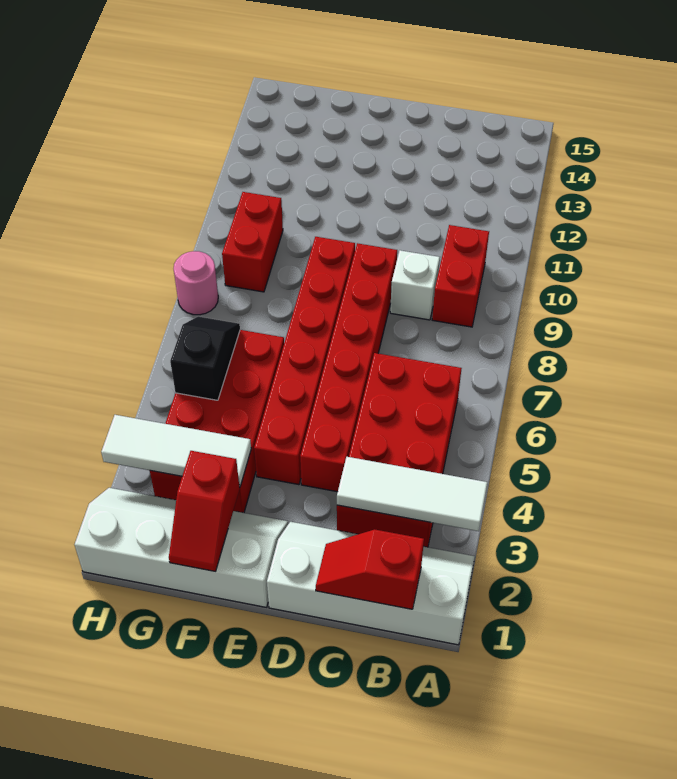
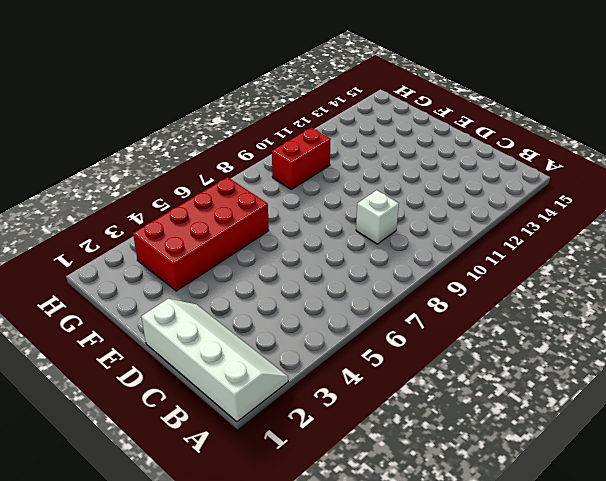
none -> red 2x4 brick [337,353,462,547]
none -> red 1x2 brick [432,225,489,327]
none -> red 1x6 brick [300,243,397,492]

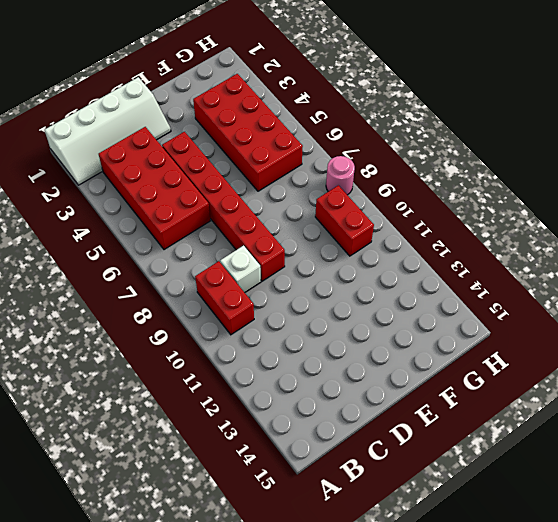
none -> white 2x4 slope [75,488,288,607]
none -> red 1x6 brick [254,237,355,485]
none -> white 1x3 tile [337,457,487,531]

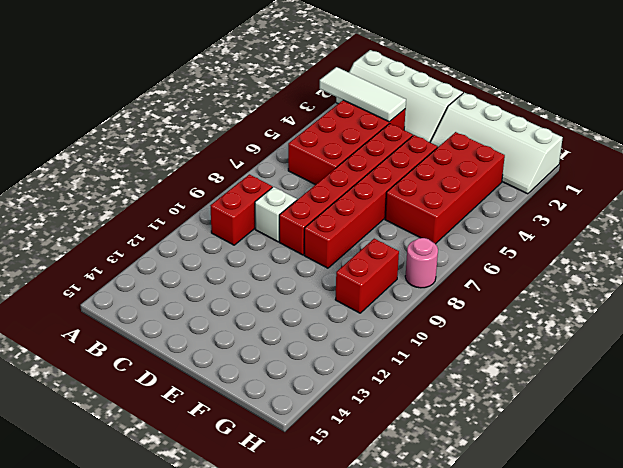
none -> red 1x2 slope [316,530,424,609]
none -> red 1x2 slope [169,451,240,571]
none -> white 1x3 tile [101,415,251,487]

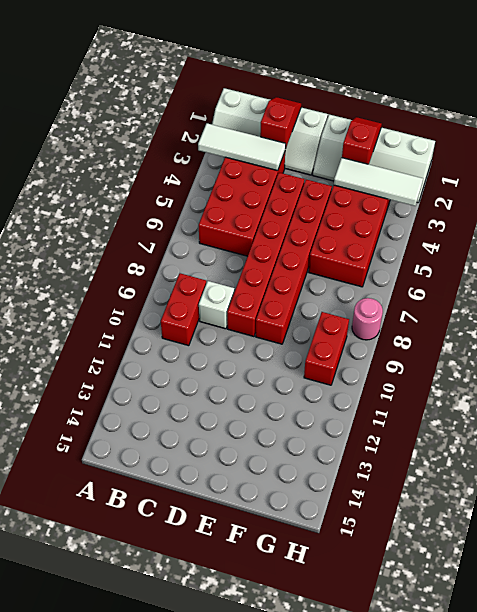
red 1x2 slope [260,97,301,147] -> red 1x2 slope turned to [316,530,424,609]
none -> black 1x2 slope [170,316,240,400]

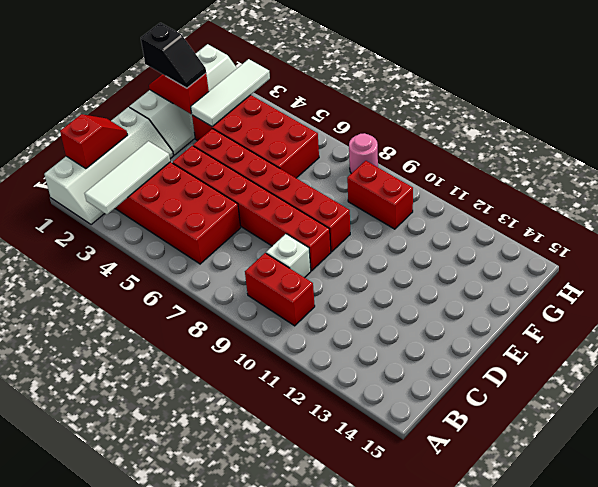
black 1x2 slope [141,23,206,88] -> black 1x2 slope moved to [170,316,240,400]

